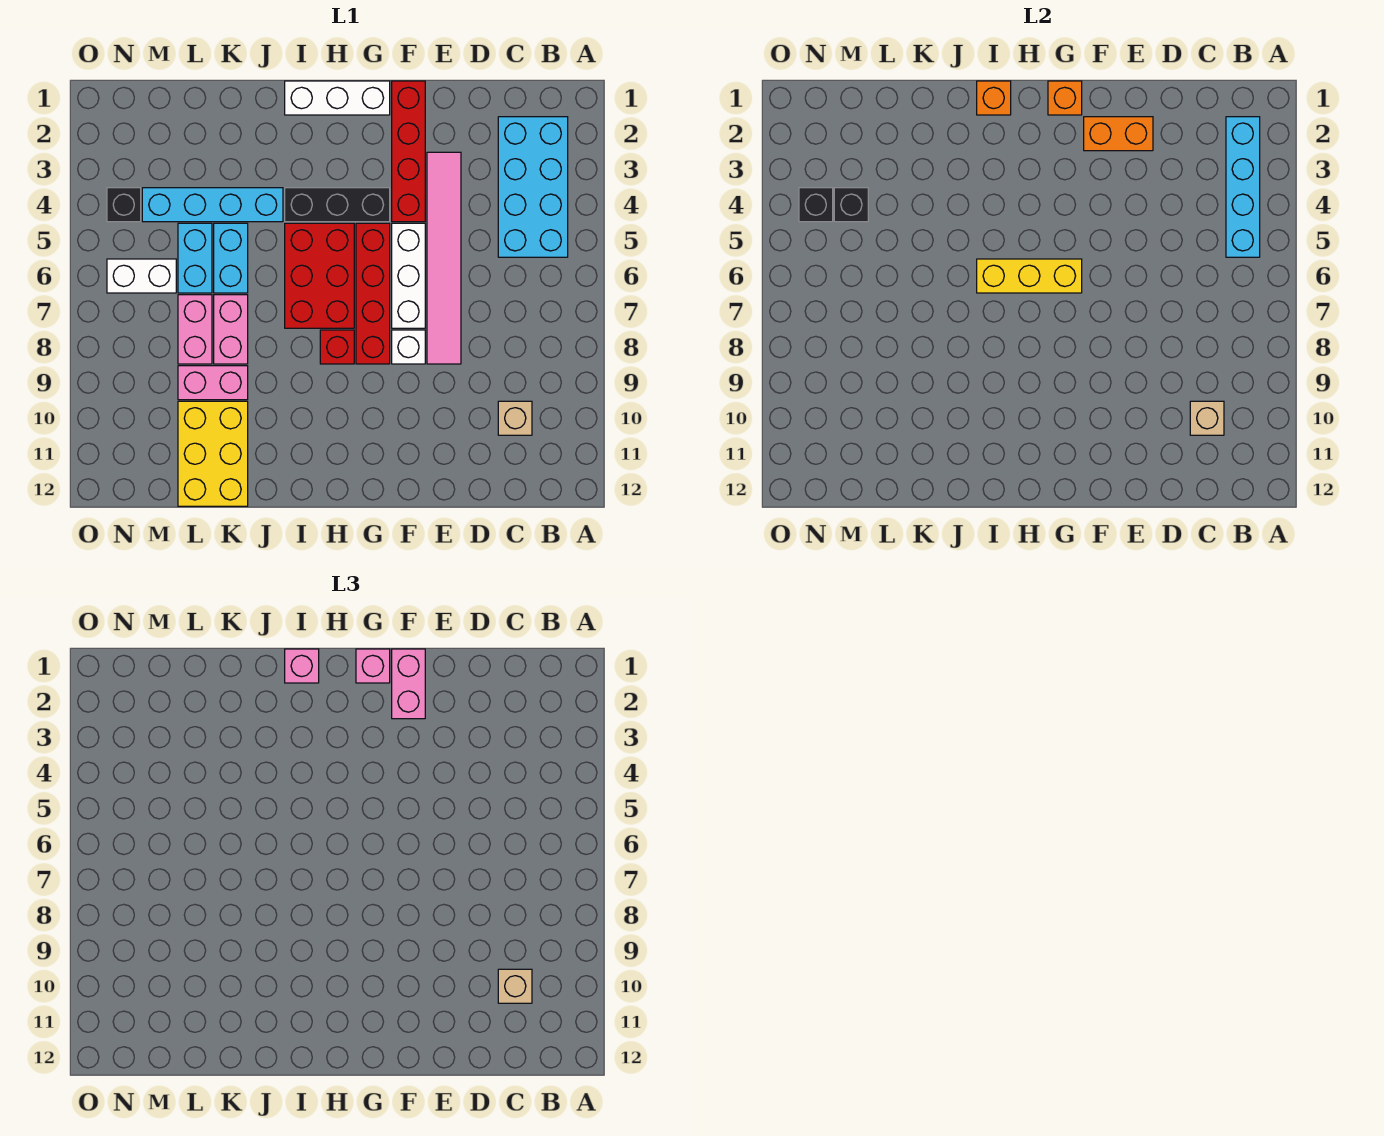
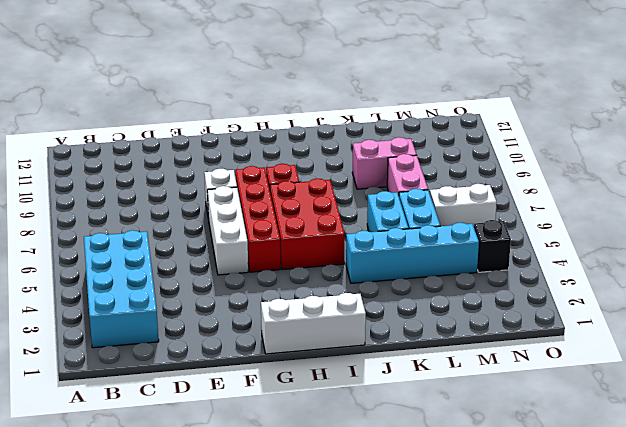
none -> tan 1x1 brick [498,401,532,435]
none -> pink 1x6 tile [427,152,461,364]
none -> red 1x4 brick [392,81,425,222]
none -> black 1x3 brick [285,188,390,222]

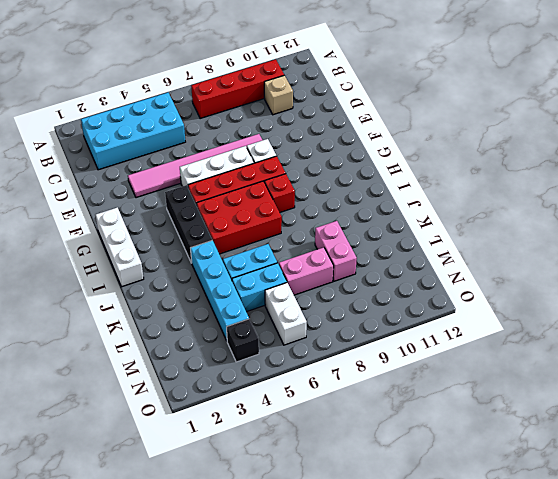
red 1x4 brick [191,59,284,119] -> red 1x4 brick moved to [392,81,425,222]
none -> pink 1x2 brick [214,295,248,364]
none -> yellow 2x3 brick [178,401,248,506]
none -> cyan 1x4 brick [1226,117,1260,257]
none -> tan 1x1 brick [1190,401,1224,435]

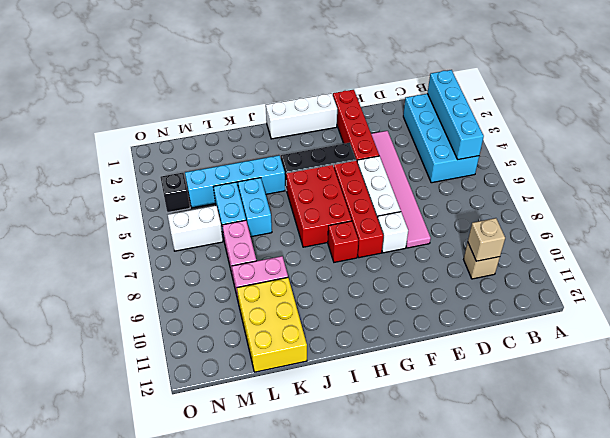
none -> pink 1x2 brick [214,295,248,364]
none -> orange 1x2 brick [1084,117,1153,151]
none -> orange 1x1 brick [1048,81,1082,115]
none -> yellow 1x3 brick [977,259,1082,293]

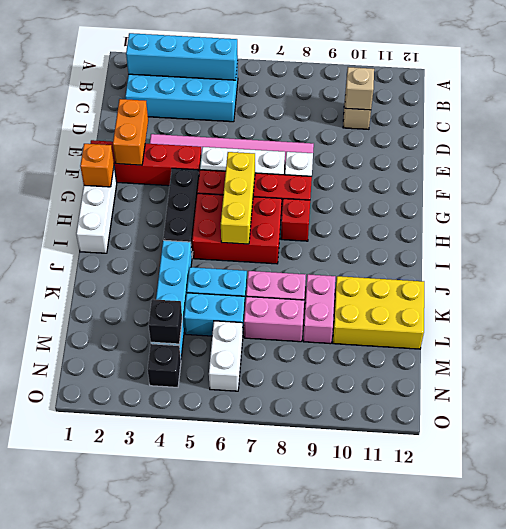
none -> orange 1x1 brick [977,81,1011,115]
none -> black 1x1 brick [799,188,833,222]
none -> tan 1x1 brick [498,969,532,1003]
none -> pink 1x2 brick [392,649,425,719]

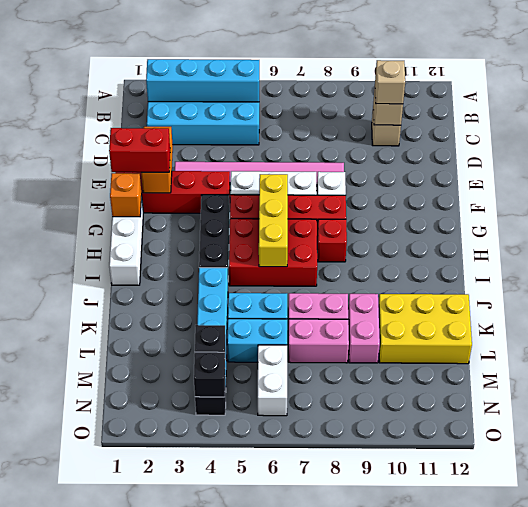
red 1x2 brick [109,128,170,172] -> pink 1x2 brick [392,649,425,719]
none -> orange 1x1 brick [977,81,1011,115]
none -> pink 1x1 brick [356,649,390,683]
none -> pink 1x1 brick [285,649,319,683]

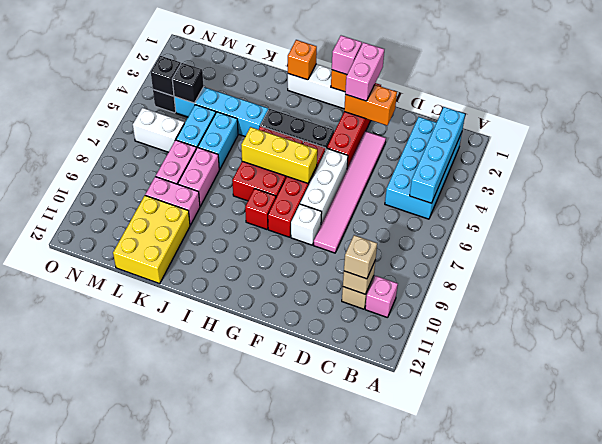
pink 1x1 brick [365,276,398,318] -> pink 1x1 brick moved to [285,649,319,683]

